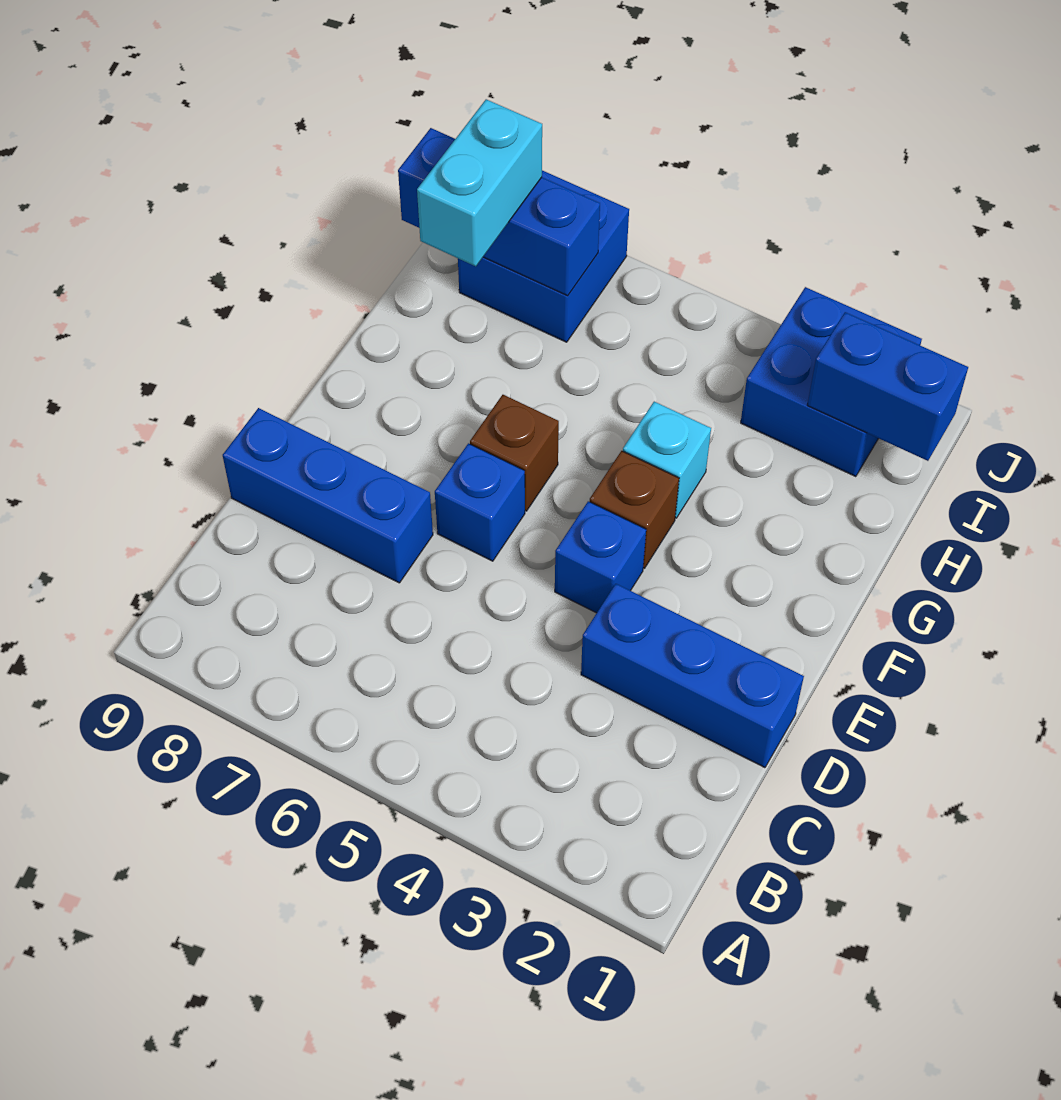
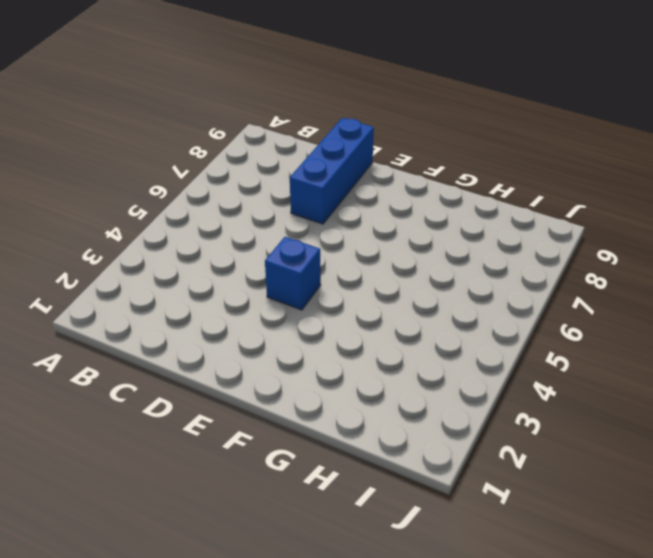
none -> blue 1x3 brick [581,584,804,768]
none -> blue 1x1 brick [435,443,525,561]
none -> brown 1x1 brick [590,451,679,568]

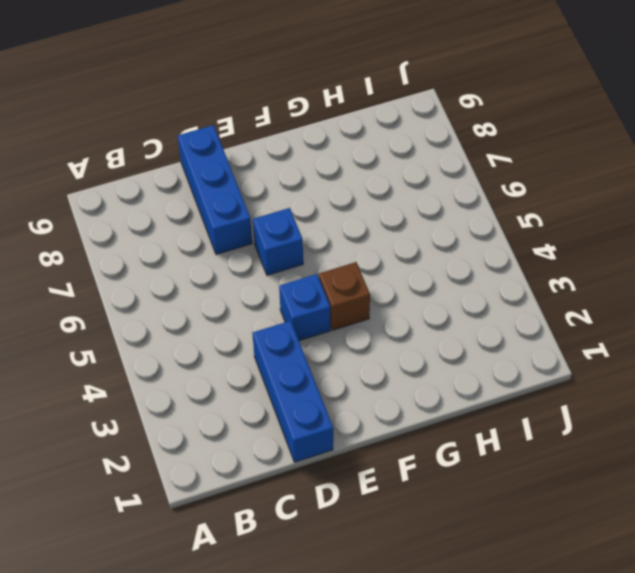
none -> brown 1x1 brick [470,395,559,511]
none -> cyan 1x1 brick [623,402,711,518]
none -> blue 2x2 brick [741,287,922,477]

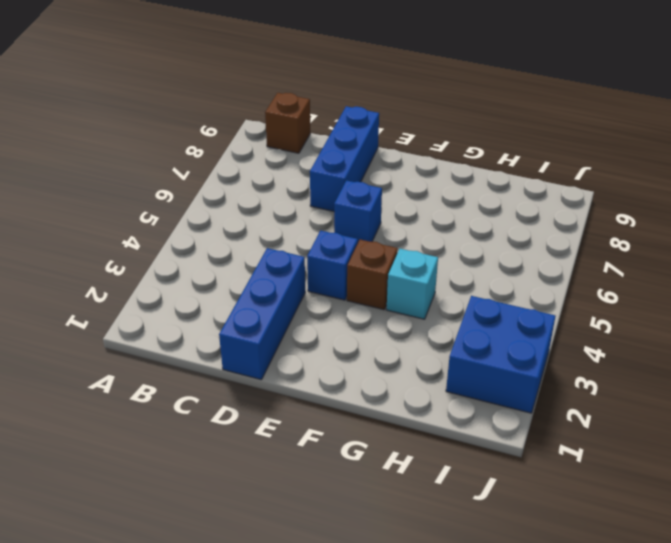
brown 1x1 brick [265,93,310,153] -> brown 1x1 brick moved to [470,395,559,511]
none -> blue 2x2 brick [458,170,629,342]
none -> blue 1x2 brick [807,312,968,461]
none -> blue 1x3 brick [398,128,600,296]

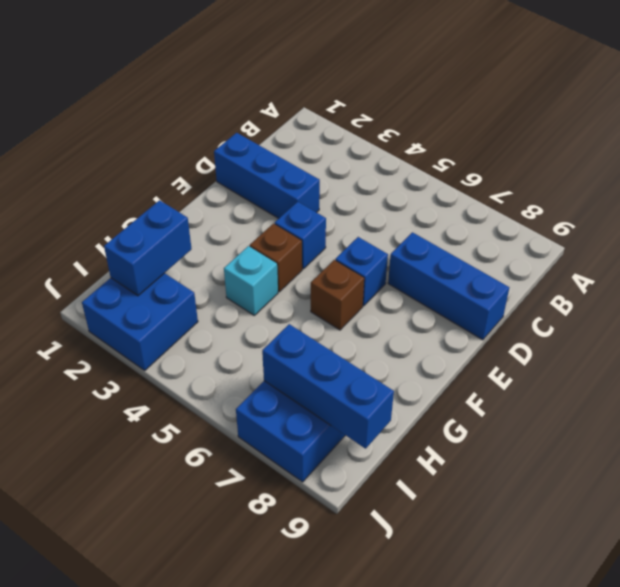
blue 1x2 brick [104,200,191,296] -> blue 1x2 brick turned to [807,312,968,461]
none -> cyan 1x2 brick [417,99,542,266]

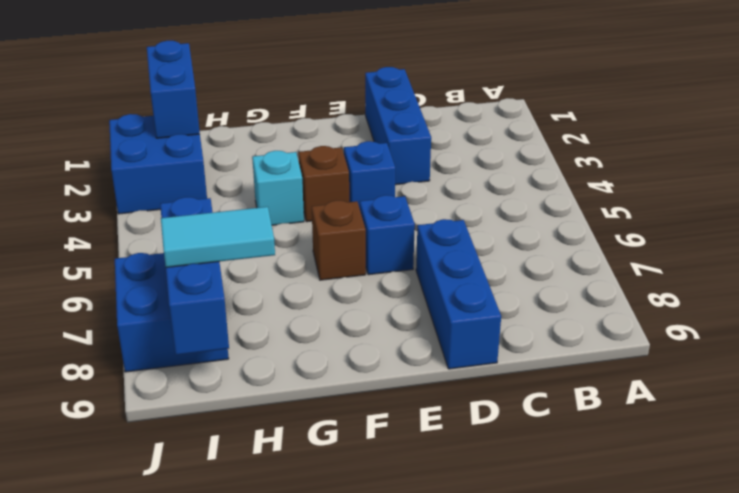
cyan 1x2 tile [161,207,275,267] -> cyan 1x2 brick [417,99,542,266]

